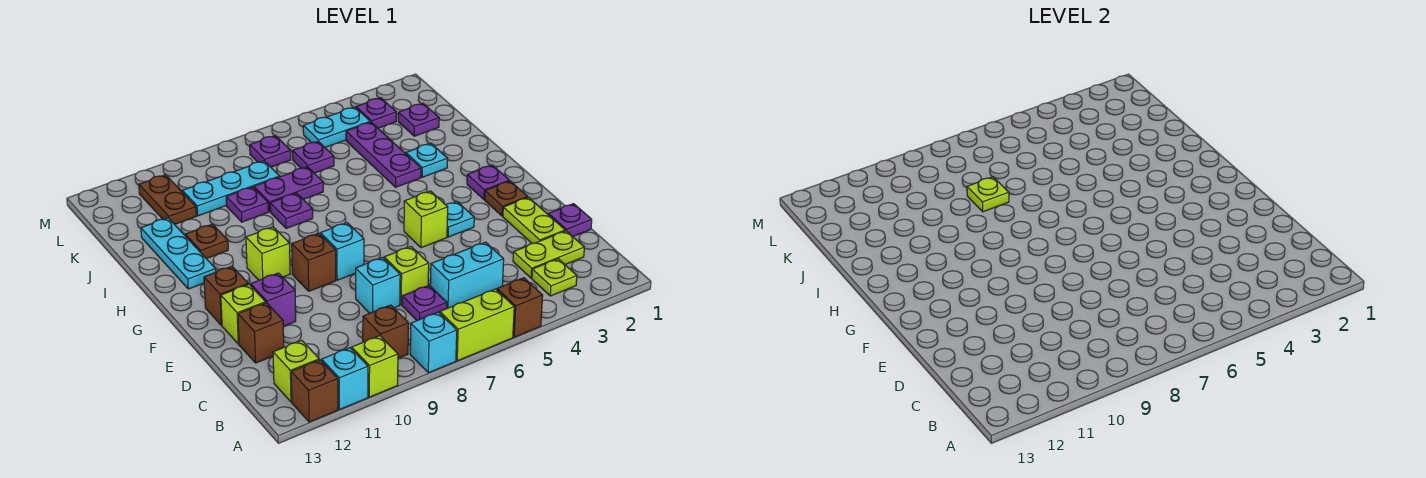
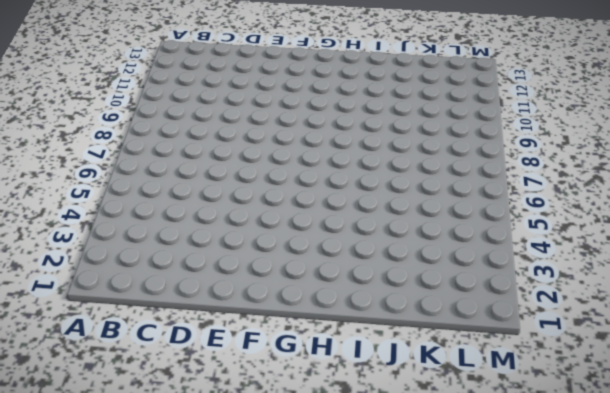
none -> brown 1x1 brick [497,278,543,337]
none -> lime 1x2 brick [440,289,514,361]
none -> cyan 1x1 brick [410,312,457,373]
none -> lime 1x1 brick [352,336,398,397]

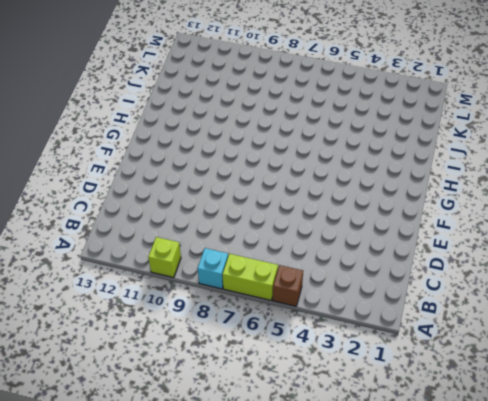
none -> cyan 1x1 brick [322,348,368,410]
none -> brown 1x1 brick [291,360,338,422]
none -> lime 1x1 plate [532,259,577,296]
none -> brown 1x1 brick [363,305,409,358]

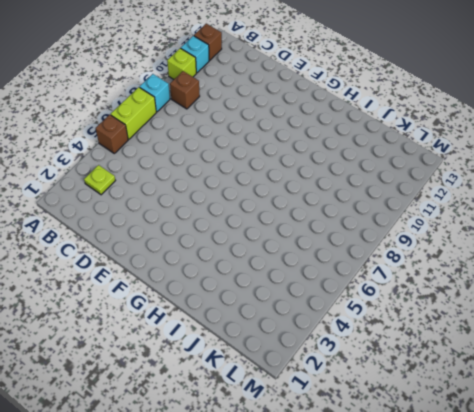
none -> lime 1x1 brick [273,341,319,402]
none -> lime 1x2 plate [513,231,584,278]
none -> cyan 1x2 brick [430,242,504,308]
none -> purple 1x1 plate [402,285,447,321]

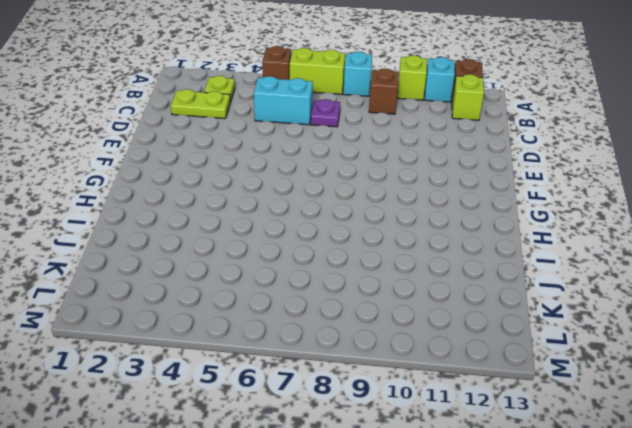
none -> purple 1x1 plate [548,204,592,236]
none -> lime 1x2 plate [503,197,565,244]
none -> lime 1x1 brick [384,247,429,305]
none -> cyan 1x1 brick [356,258,400,313]

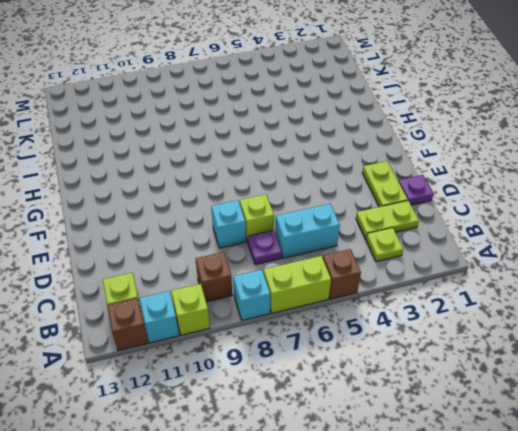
none -> brown 1x1 brick [238,303,284,363]
none -> purple 1x1 brick [251,273,296,326]
none -> lime 1x1 brick [221,284,266,344]
none -> brown 1x1 plate [485,181,528,216]

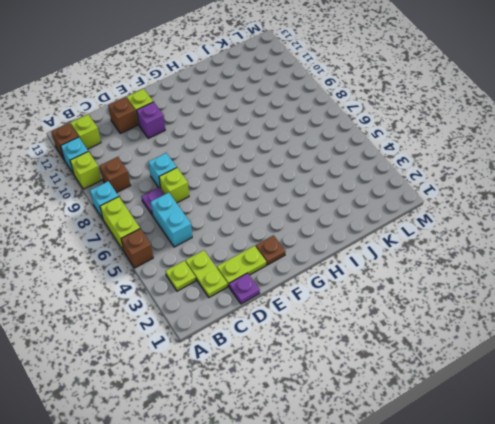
none -> cyan 1x1 plate [446,202,474,237]
none -> lime 1x1 brick [404,191,448,248]
none -> cyan 1x1 brick [320,223,364,280]
none -> brown 1x1 brick [292,233,336,291]

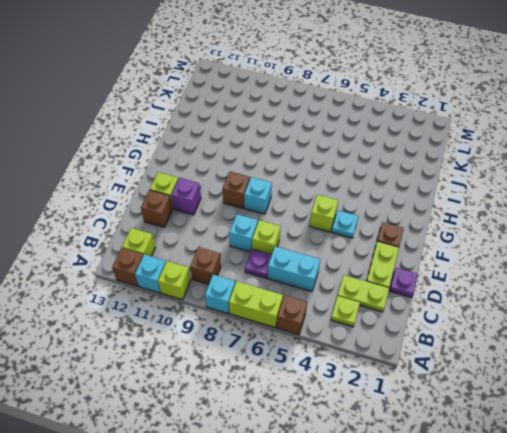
none -> brown 1x1 brick [204,266,248,325]
none -> purple 1x1 plate [467,165,509,200]
none -> lime 1x1 brick [246,227,290,280]
none -> cyan 1x3 plate [141,218,216,289]

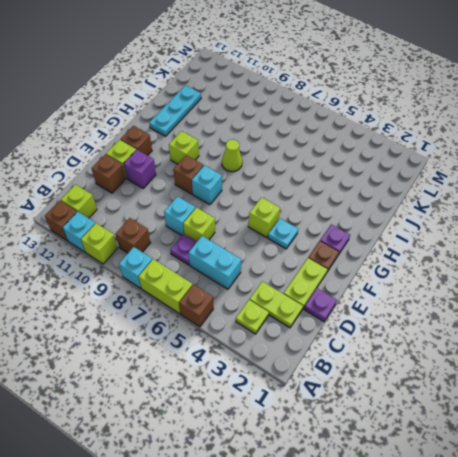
lime 1x1 cone [222,139,242,172] -> none
none -> cyan 1x1 plate [406,143,448,177]
none -> purple 1x3 plate [346,122,421,187]
none -> purple 1x1 plate [270,193,313,228]
none -> brown 1x1 plate [185,224,228,259]

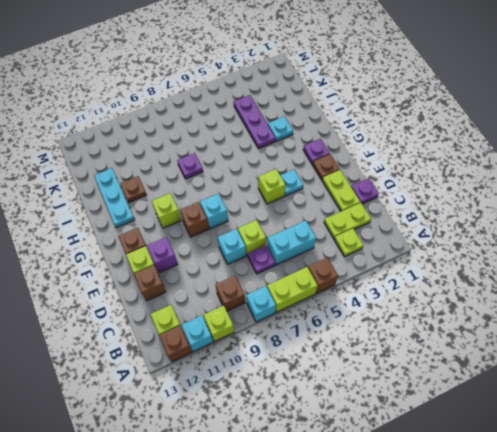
none -> purple 1x2 plate [254,167,323,212]
none -> purple 1x1 plate [226,187,268,222]
none -> purple 1x1 plate [398,104,439,136]
none -> purple 1x1 plate [293,141,334,173]

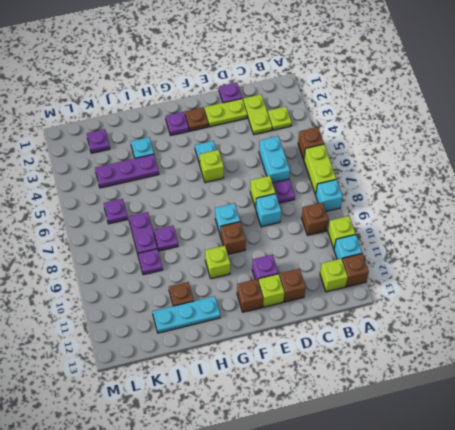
none -> cyan 1x3 plate [182,161,280,216]
none -> brown 1x2 plate [139,175,196,224]
none -> purple 1x1 plate [356,98,396,128]
none -> cyan 1x2 plate [303,107,370,147]

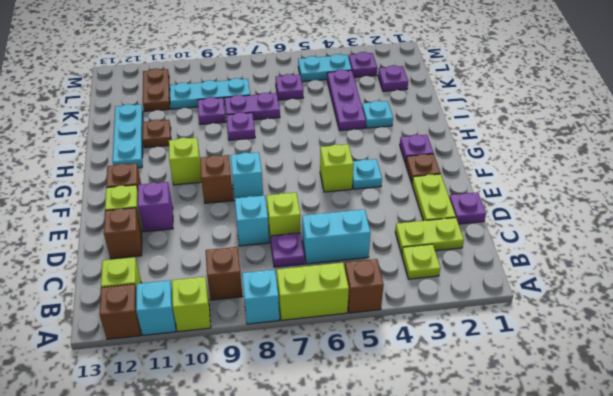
none -> purple 1x1 plate [250,136,291,167]
none -> lime 1x1 plate [967,177,1009,212]

